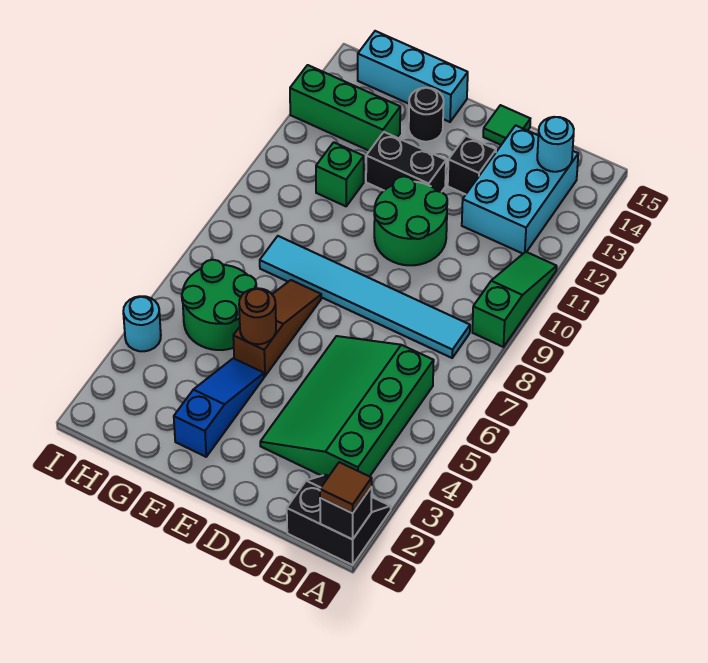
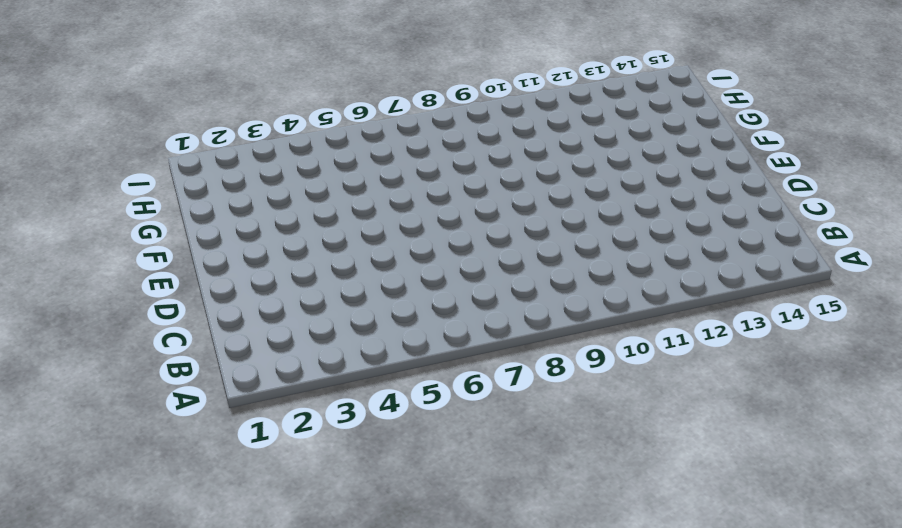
none -> black 2x2 slope [287,475,391,565]
none -> green 1x3 slope [472,252,557,347]
none -> green 3x4 slope [260,336,434,477]

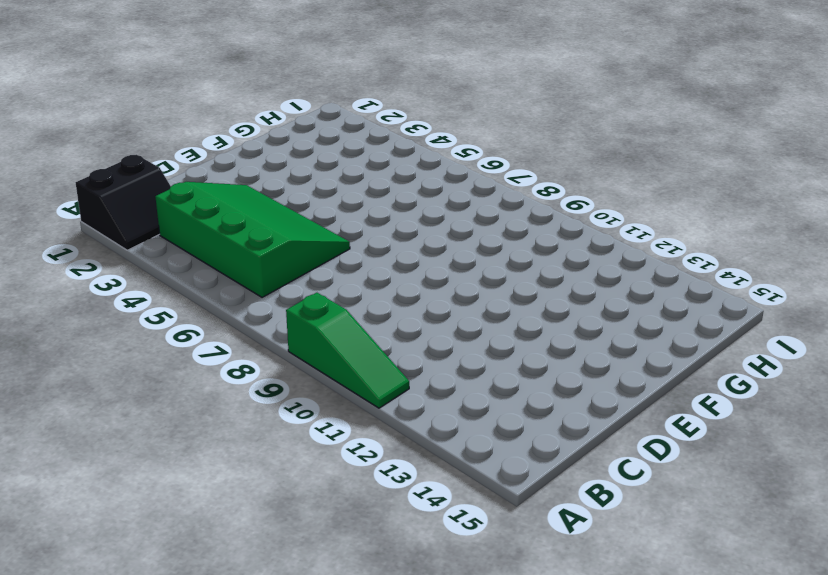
none -> cyan 1x6 tile [260,236,470,358]
none -> cyan 2x3 brick [462,125,578,254]
none -> green 2x2 round brick [374,176,447,265]

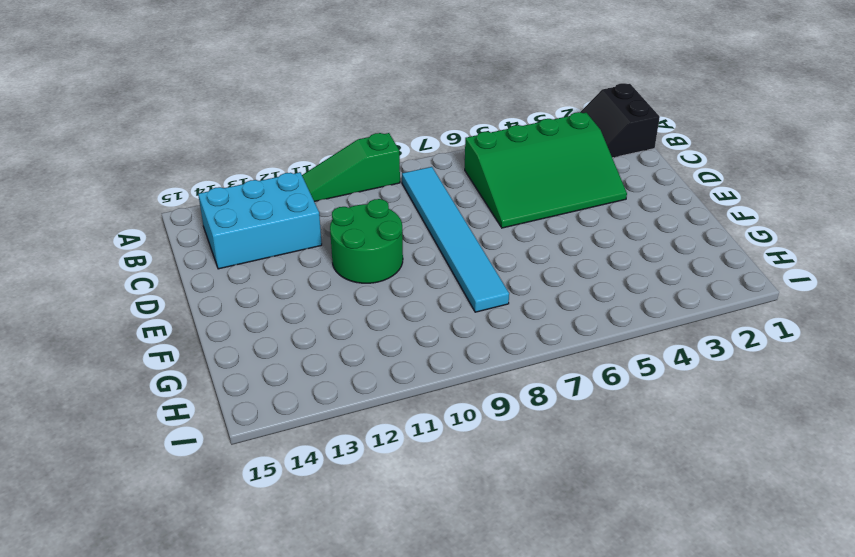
none -> black 1x1 brick [448,136,496,194]
none -> green 1x1 tile [483,105,530,145]
none -> black 1x2 brick [366,132,446,192]

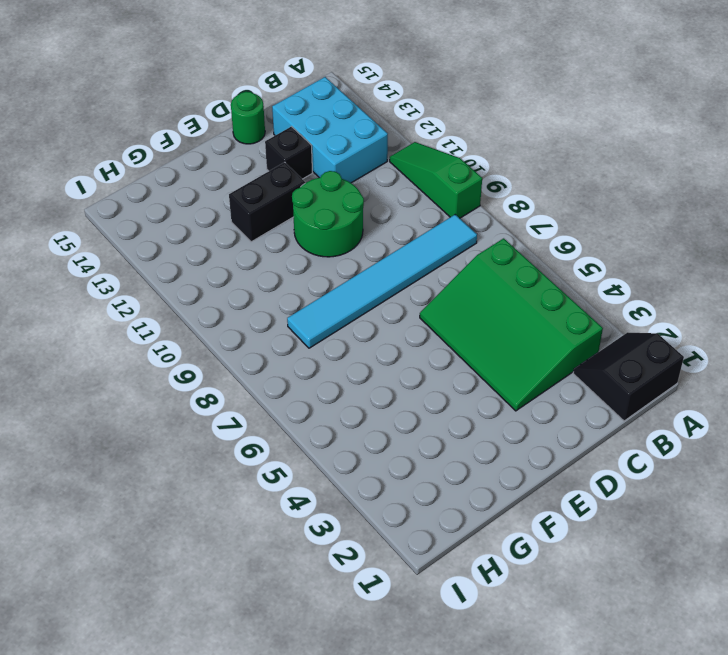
green 1x1 round brick [231,92,265,144] -> green 1x1 tile [483,105,530,145]
none -> blue 1x3 slope [174,358,264,457]
none -> brown 1x3 slope [233,280,321,376]
none -> black 1x1 round brick [409,88,444,142]

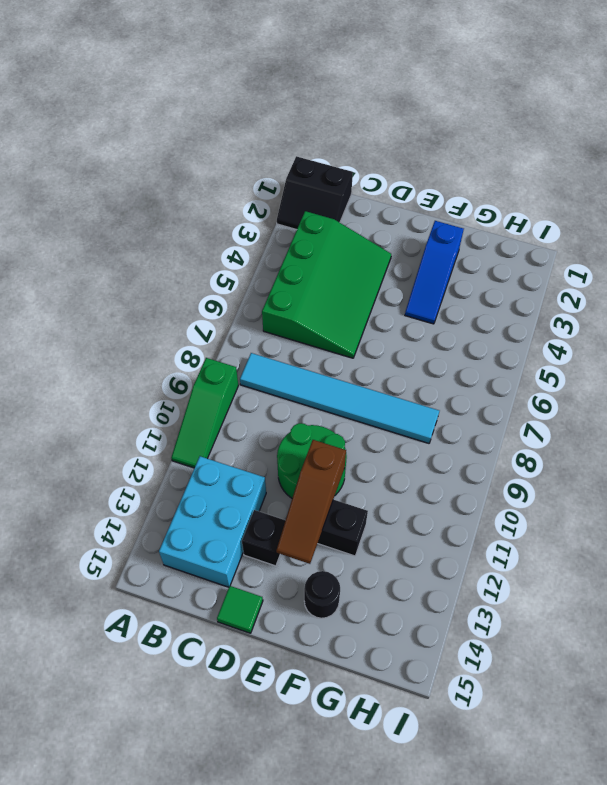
brown 1x3 slope [276,440,346,564] -> brown 1x3 slope moved to [233,280,321,376]
none -> cyan 1x3 brick [358,31,468,122]
none -> green 2x2 round brick [182,260,256,350]
none -> green 1x1 brick [316,142,364,206]

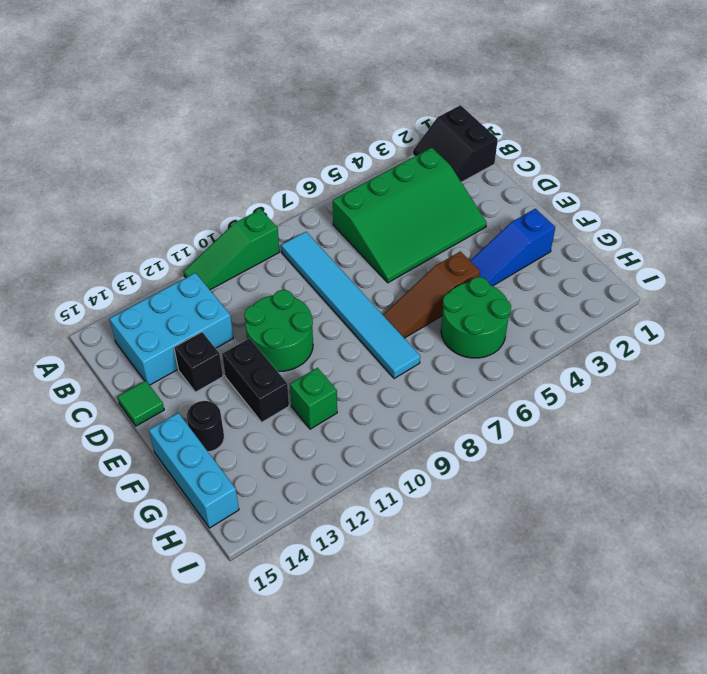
none -> green 1x3 brick [290,65,400,151]
none -> cyan 1x1 round brick [123,296,161,351]
none -> black 1x1 brick [320,487,372,539]

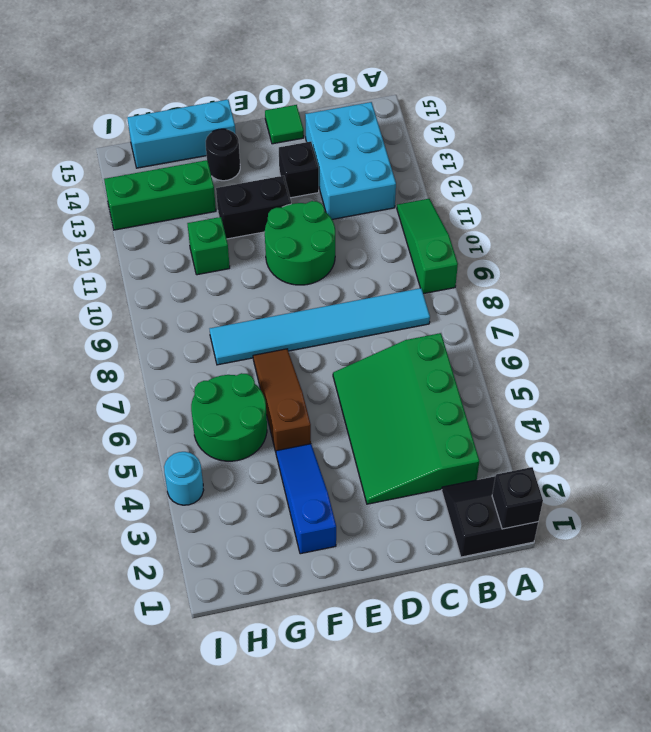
none -> cyan 1x1 round brick [537,117,574,172]
none -> brown 1x1 round brick [239,288,276,344]
none -> brown 1x1 tile [320,462,372,513]

